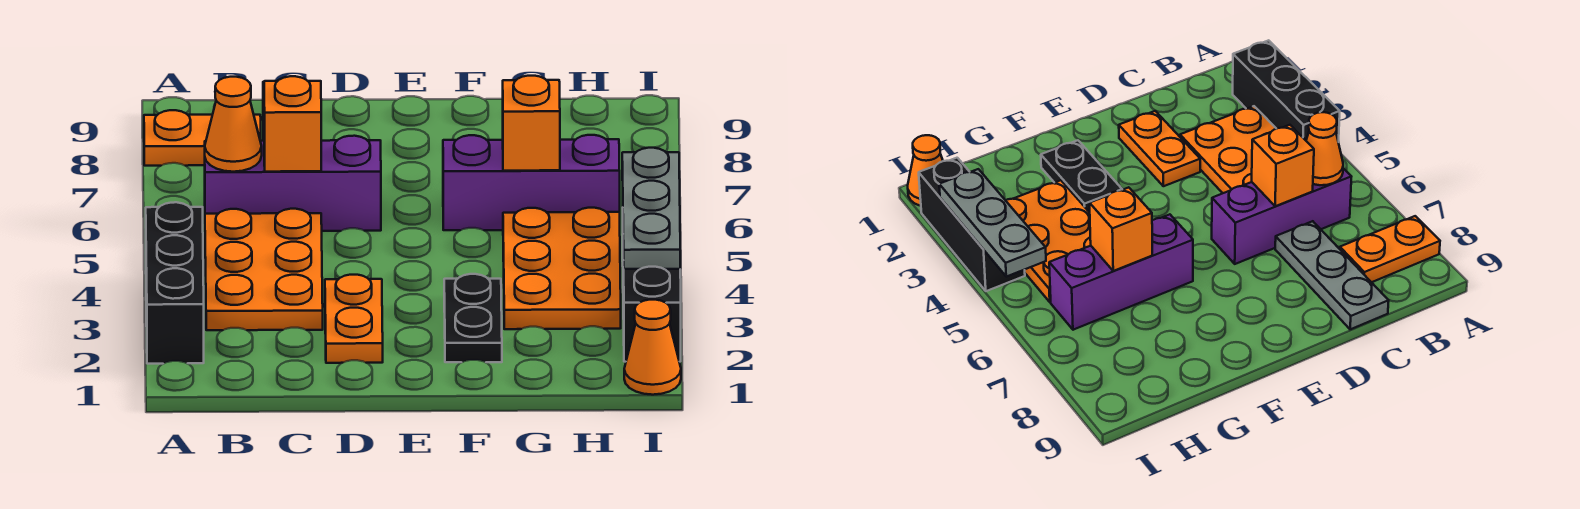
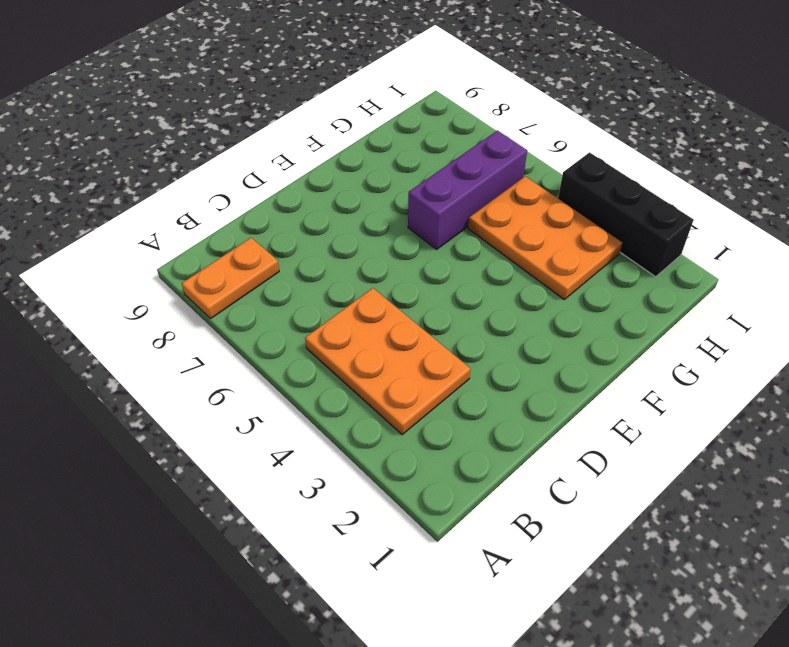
none -> black 1x3 brick [146,202,204,364]
none -> purple 1x3 brick [205,136,381,231]
none -> grey 1x3 plate [1275,221,1389,329]

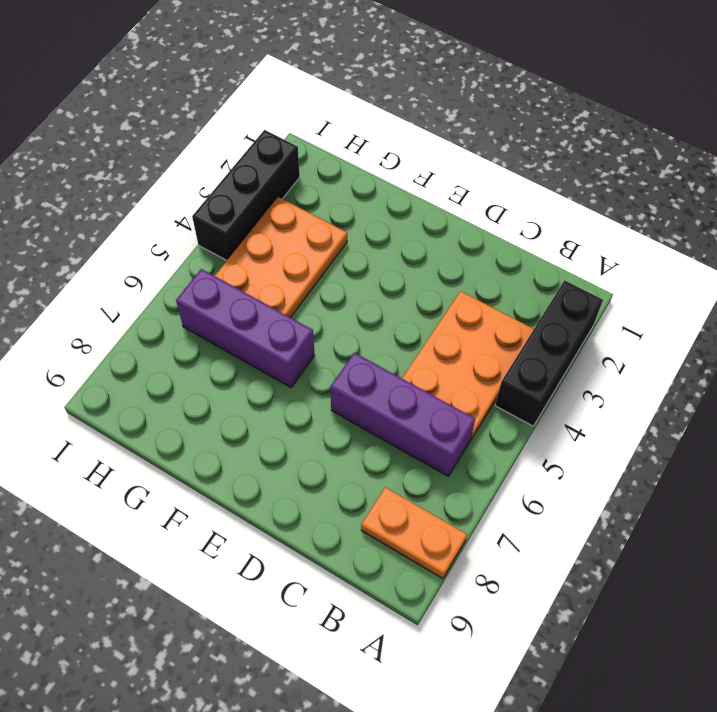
none -> grey 1x3 plate [1275,221,1389,329]
none -> orange 1x2 plate [325,275,383,363]
none -> black 1x2 plate [444,274,502,362]

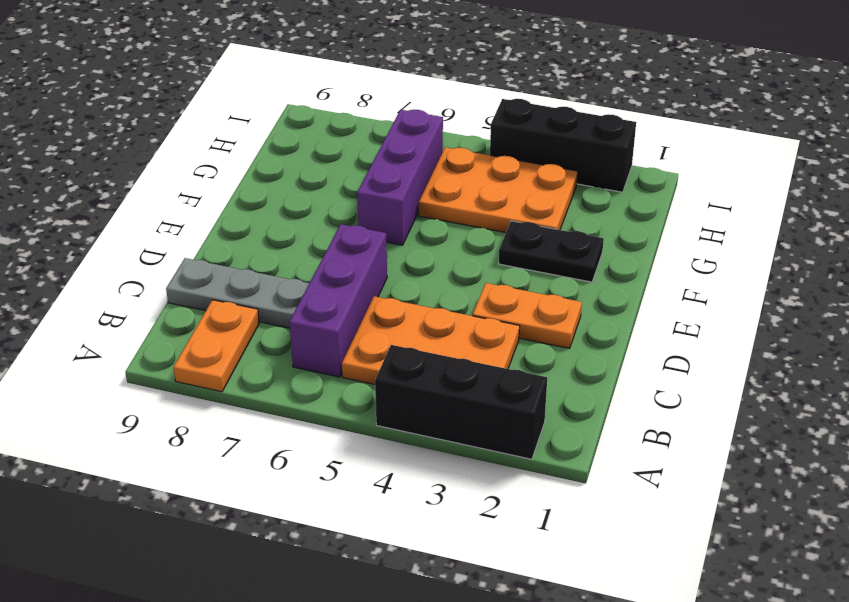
none -> orange 1x1 cone [624,300,681,395]
none -> orange 1x1 cone [205,77,262,172]
none -> orange 1x1 brick [264,76,321,172]

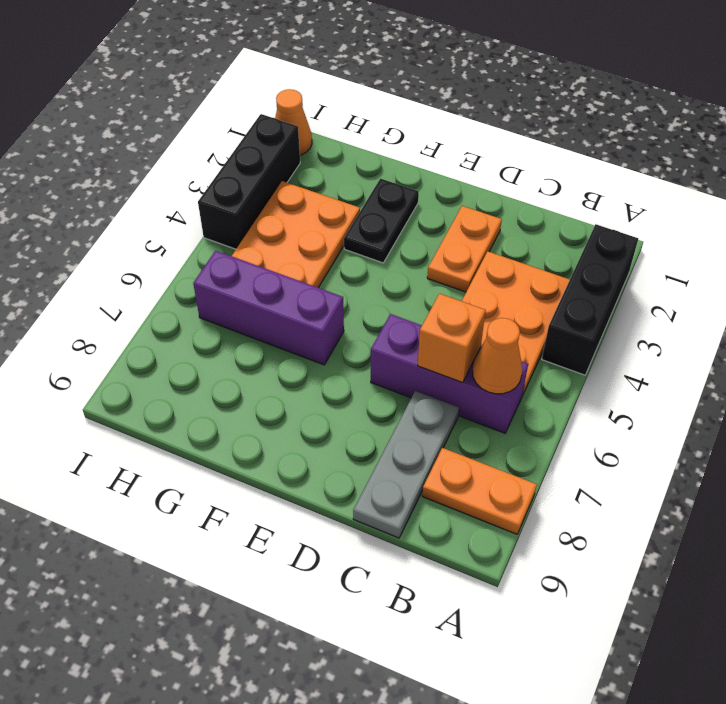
none -> orange 1x1 brick [503,76,560,171]
none -> grey 1x3 plate [622,148,680,269]

